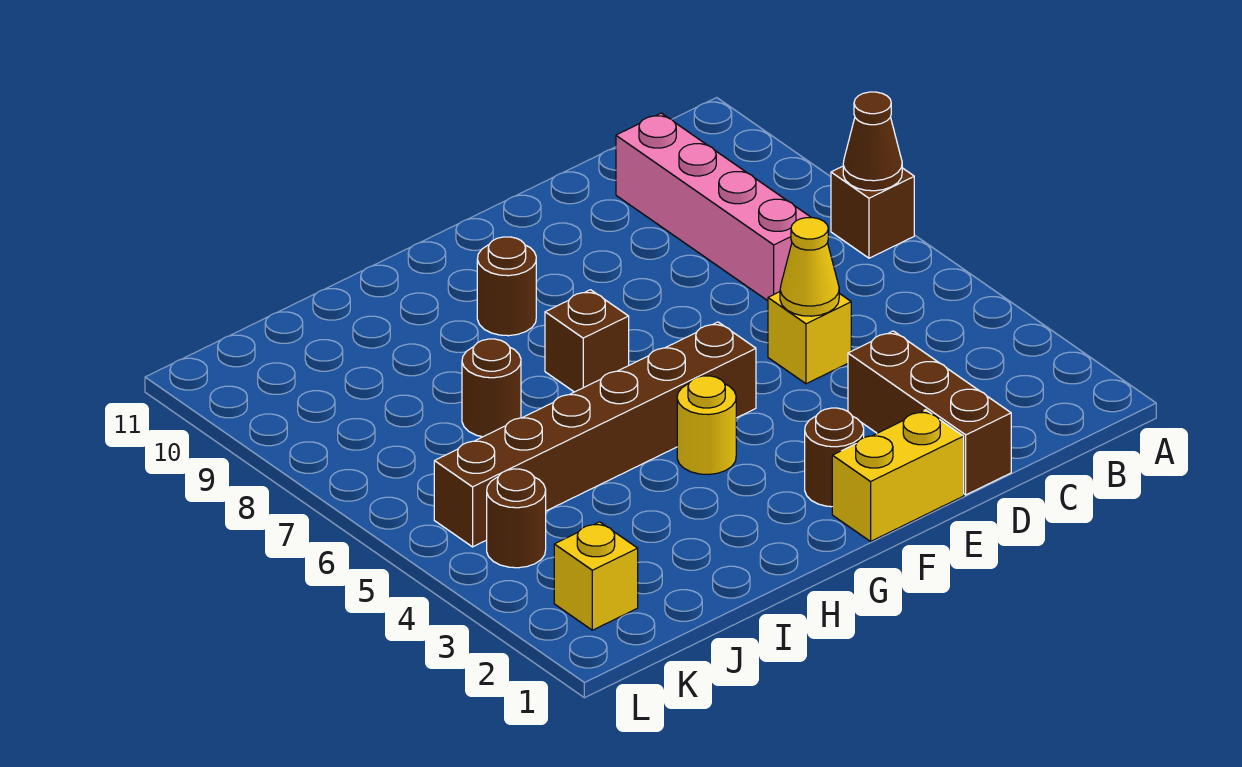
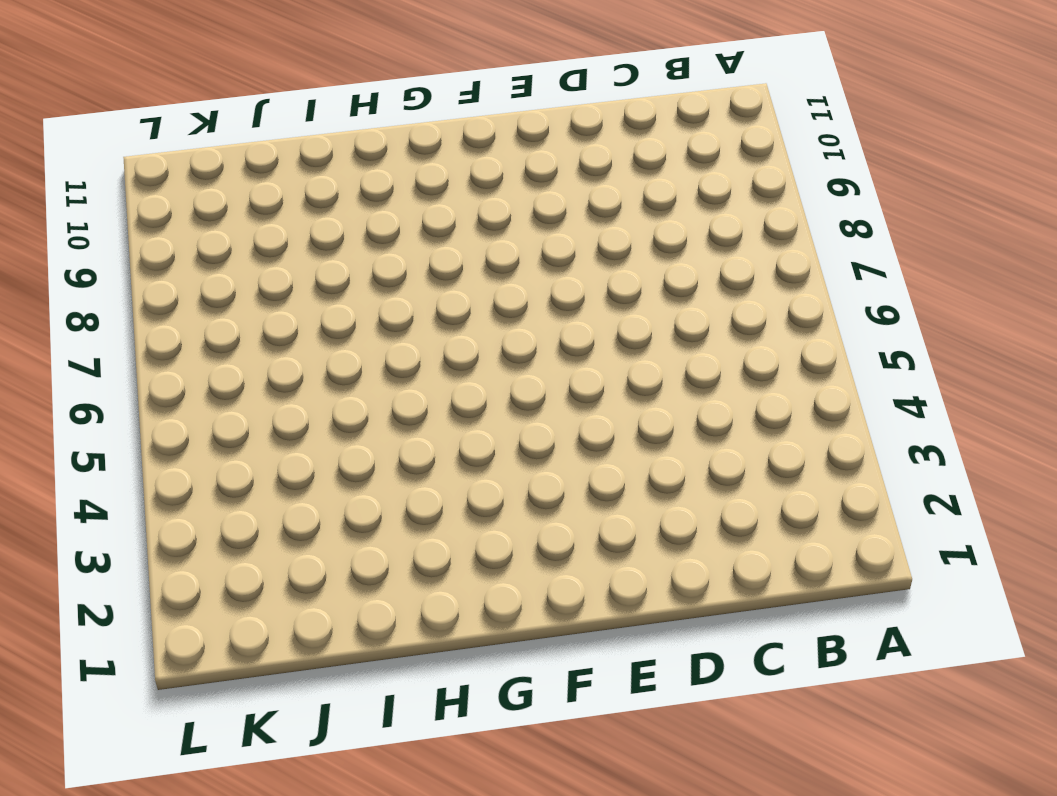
none -> brown 1x1 brick [831,166,914,258]
none -> pink 1x4 brick [616,113,811,301]
none -> brown 1x3 brick [848,331,1011,495]

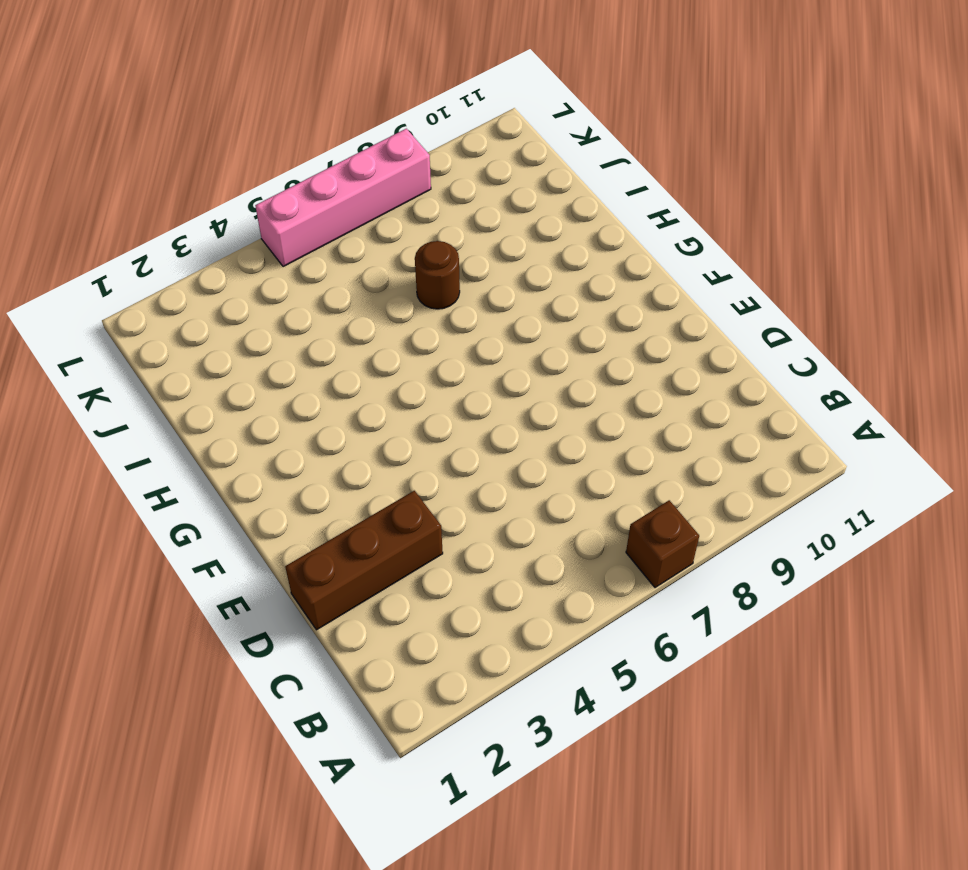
pink 1x4 brick [255,129,431,267] -> pink 1x4 brick moved to [616,113,811,301]
none -> yellow 1x1 brick [768,292,851,384]
none -> yellow 1x2 brick [832,410,964,541]
none -> brown 1x1 round brick [805,408,864,507]

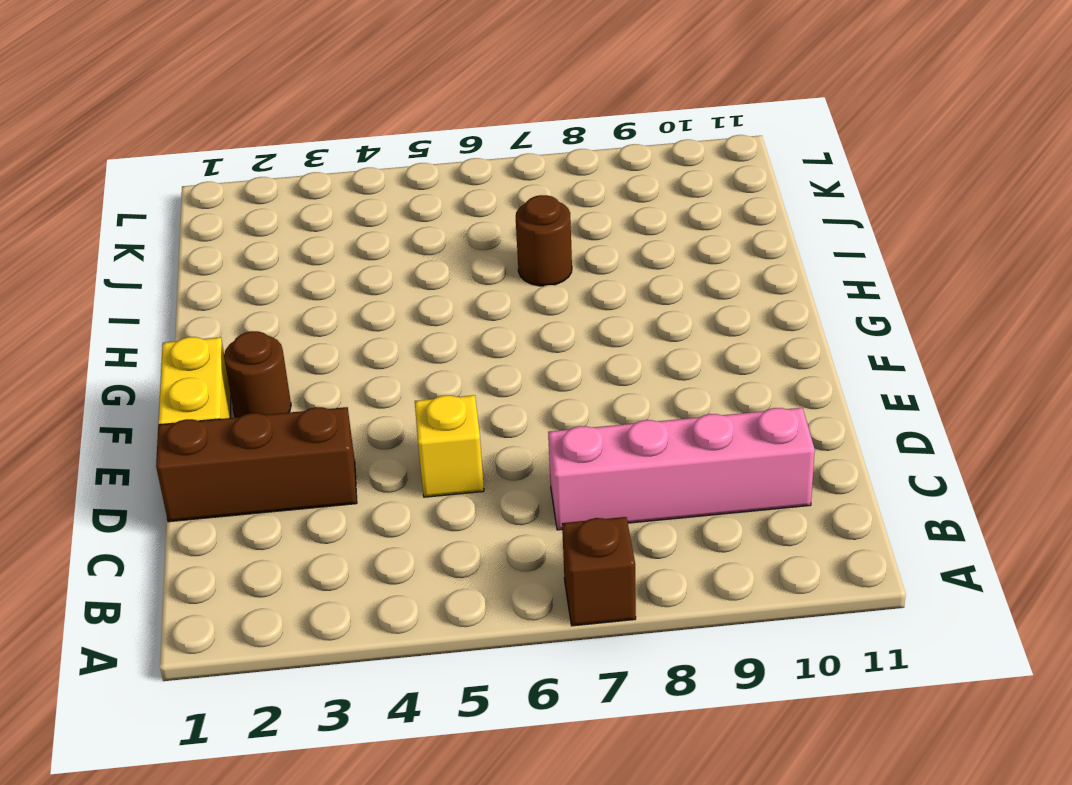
none -> brown 1x6 brick [434,322,756,547]
none -> yellow 1x1 round brick [677,376,736,475]
none -> brown 1x1 brick [545,290,629,392]

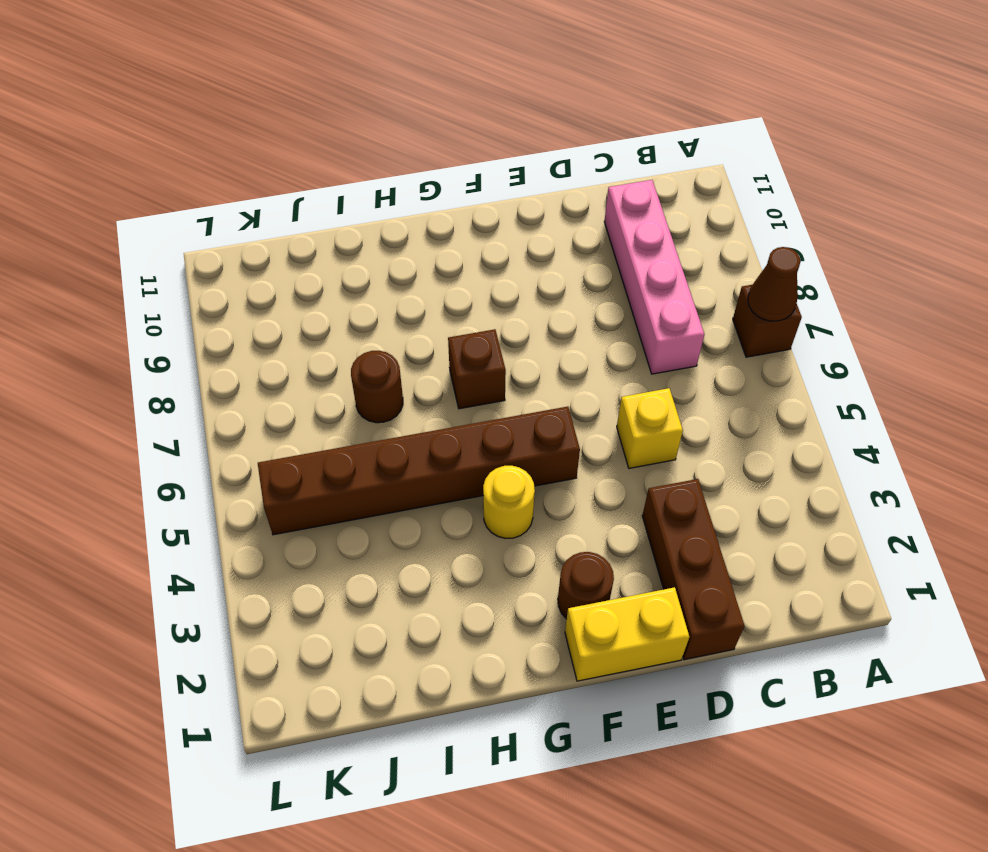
none -> brown 1x1 round brick [477,237,536,336]
none -> yellow 1x1 brick [554,522,638,630]
none -> brown 1x1 round brick [487,469,546,568]

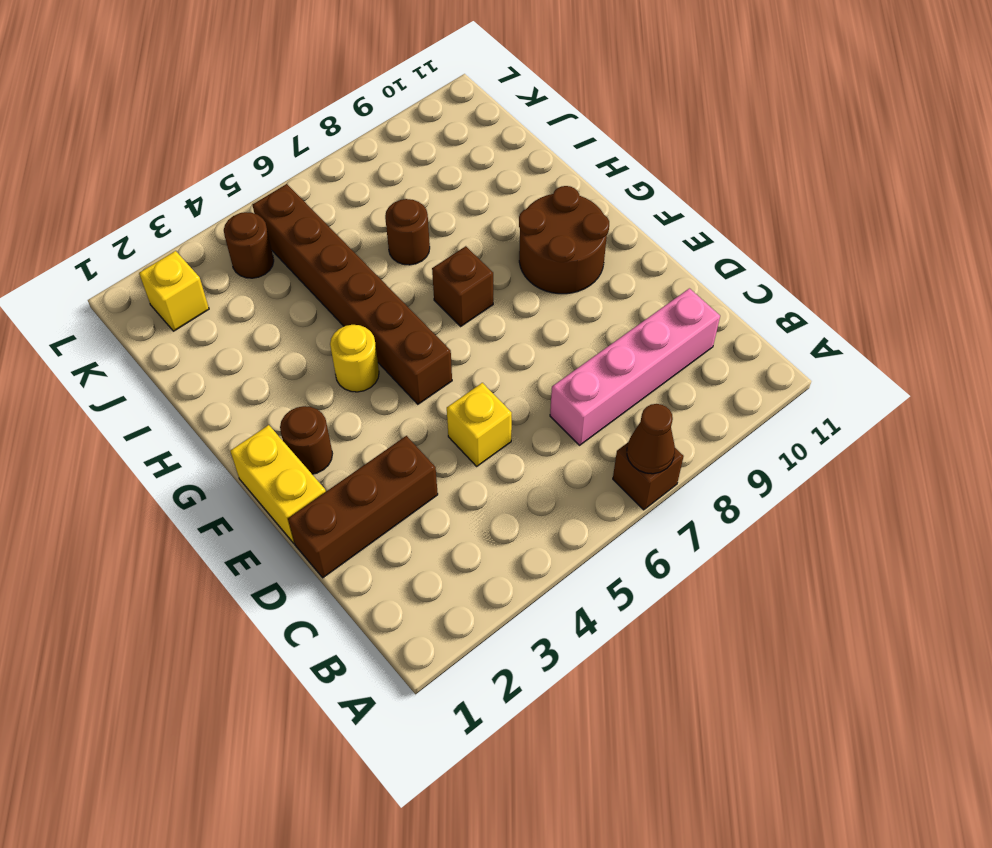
brown 2x2 round brick [519,186,609,294] -> brown 1x1 round brick [477,237,536,336]
none -> yellow 1x1 cone [780,218,839,316]

